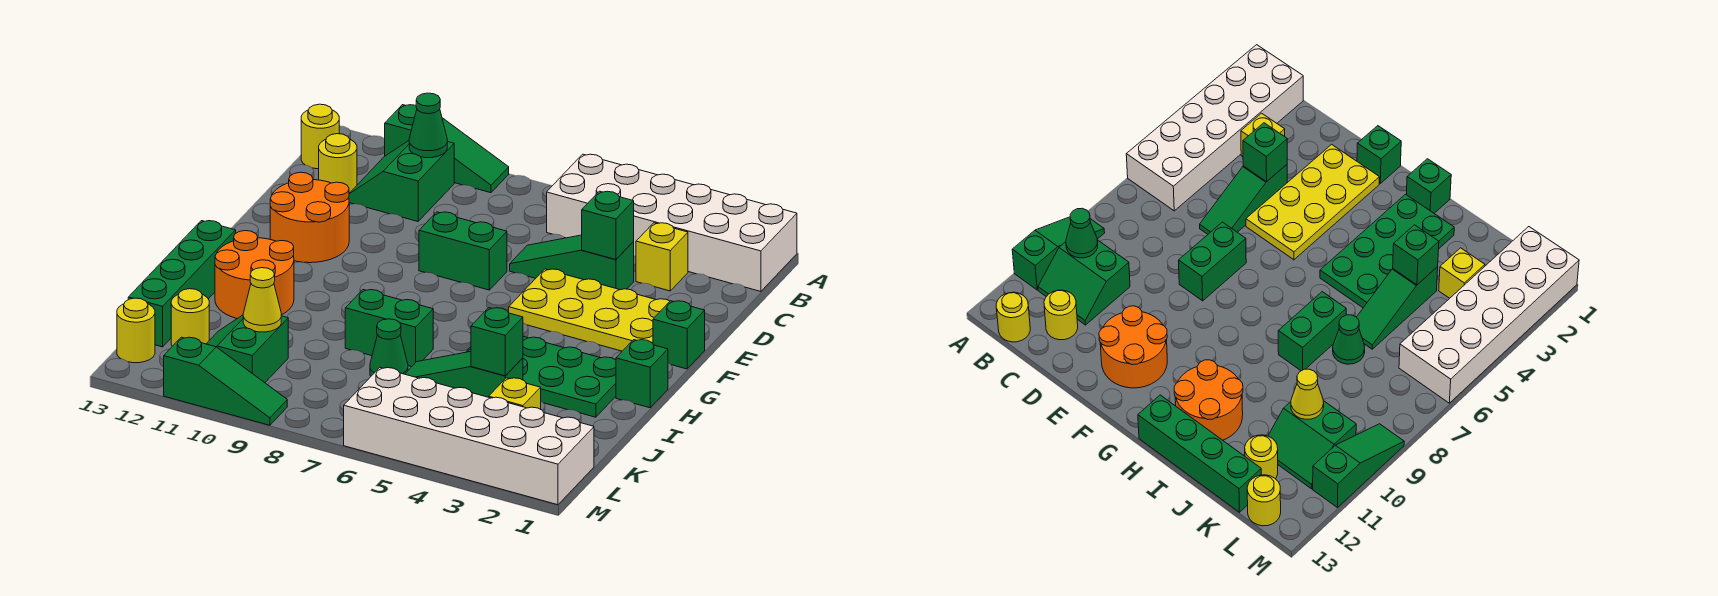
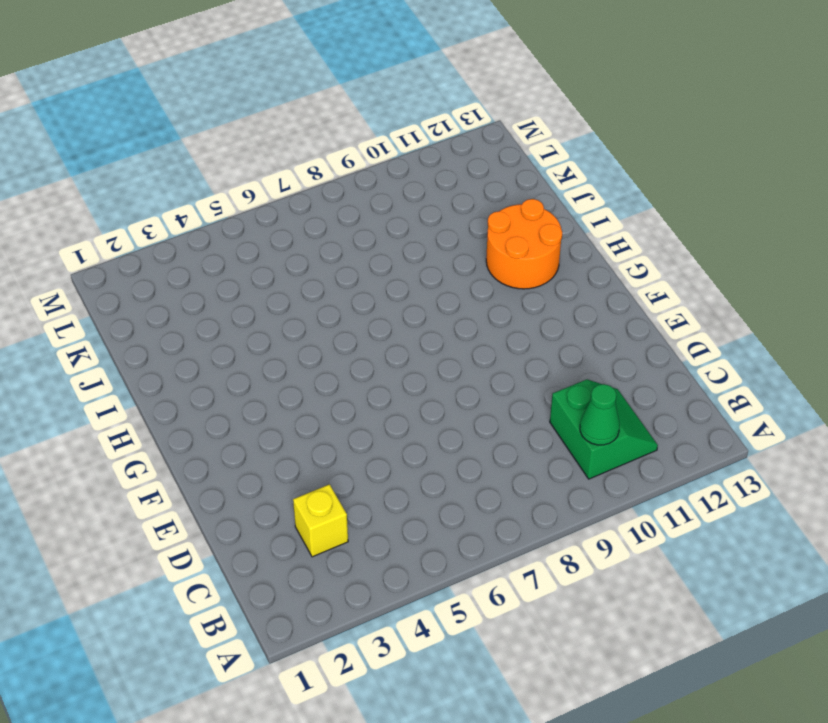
none -> white 2x6 brick [547,154,797,291]
none -> green 1x3 slope [385,105,509,193]
none -> yellow 1x1 round brick [301,104,339,169]

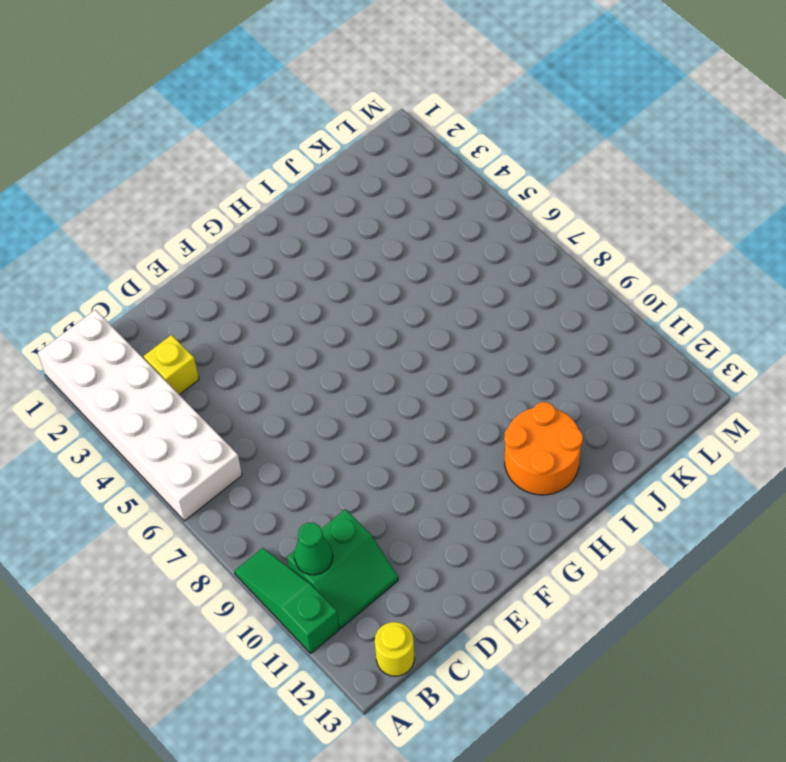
none -> yellow 1x1 round brick [319,134,357,193]
none -> green 1x3 slope [510,235,634,290]
none -> yellow 2x4 plate [509,269,670,351]

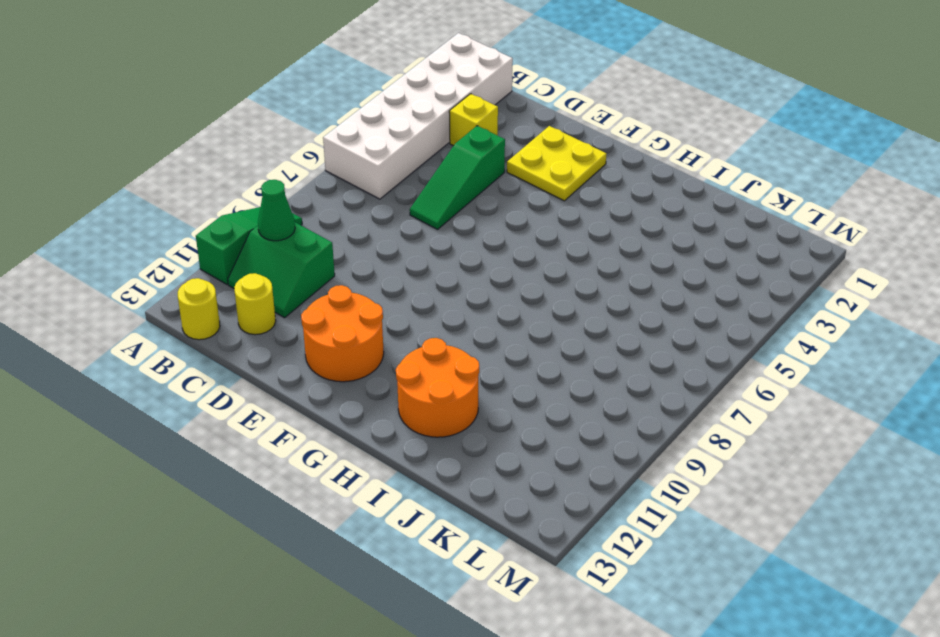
yellow 2x2 plate [507,126,606,201] -> yellow 2x4 plate [509,269,670,351]
none -> green 1x2 brick [419,212,507,290]
none -> green 1x1 brick [653,301,705,369]
none -> green 1x1 brick [616,340,668,408]

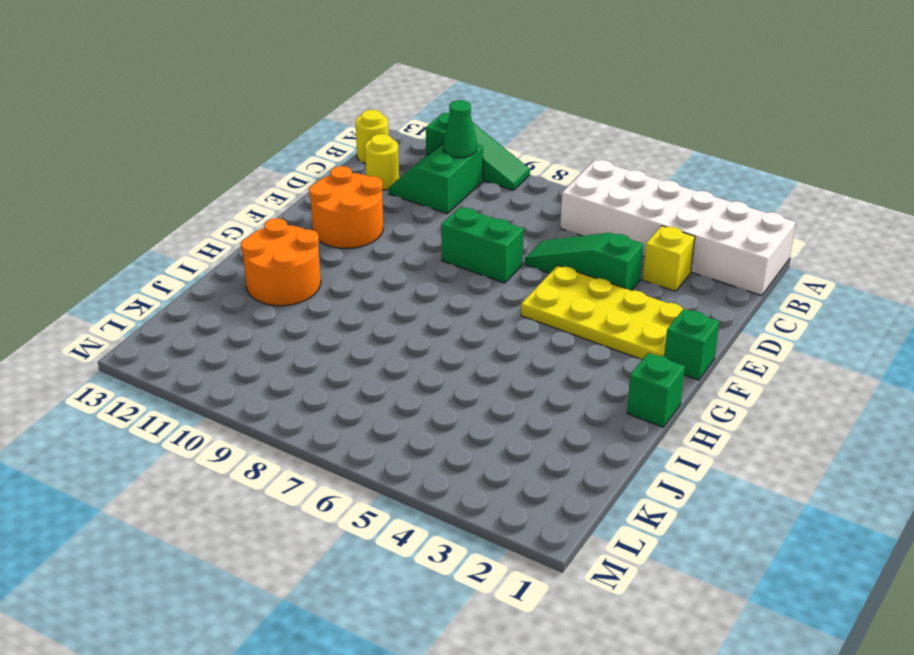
none -> green 2x4 plate [466,336,616,417]
none -> green 1x4 brick [128,221,236,347]
none -> green 1x2 brick [345,290,433,367]

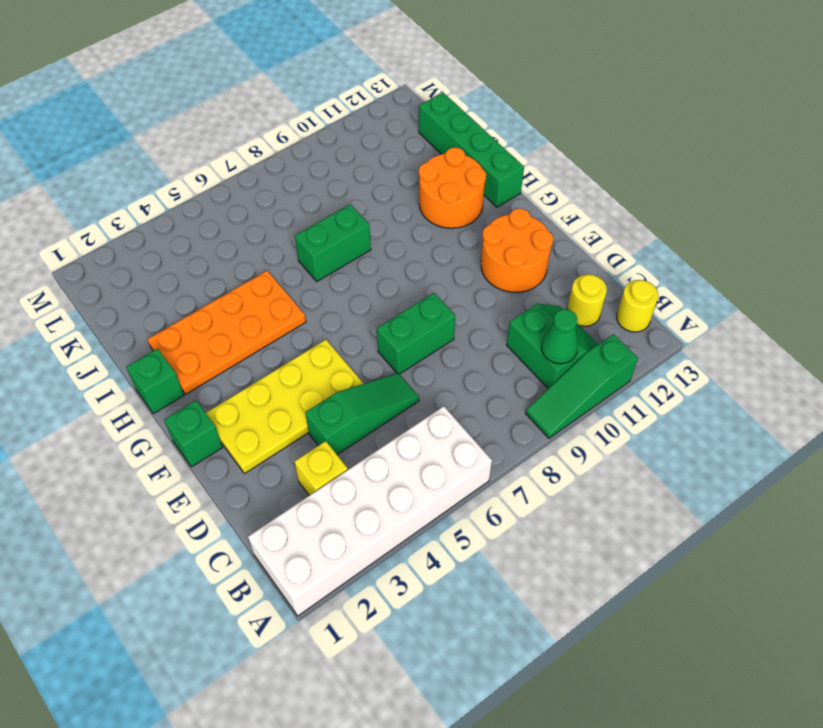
orange 2x4 plate [147,271,306,394] -> green 2x4 plate [466,336,616,417]
none -> green 1x3 slope [405,352,523,397]
none -> green 1x1 cone [370,319,408,376]
none -> yellow 1x1 brick [489,378,541,409]

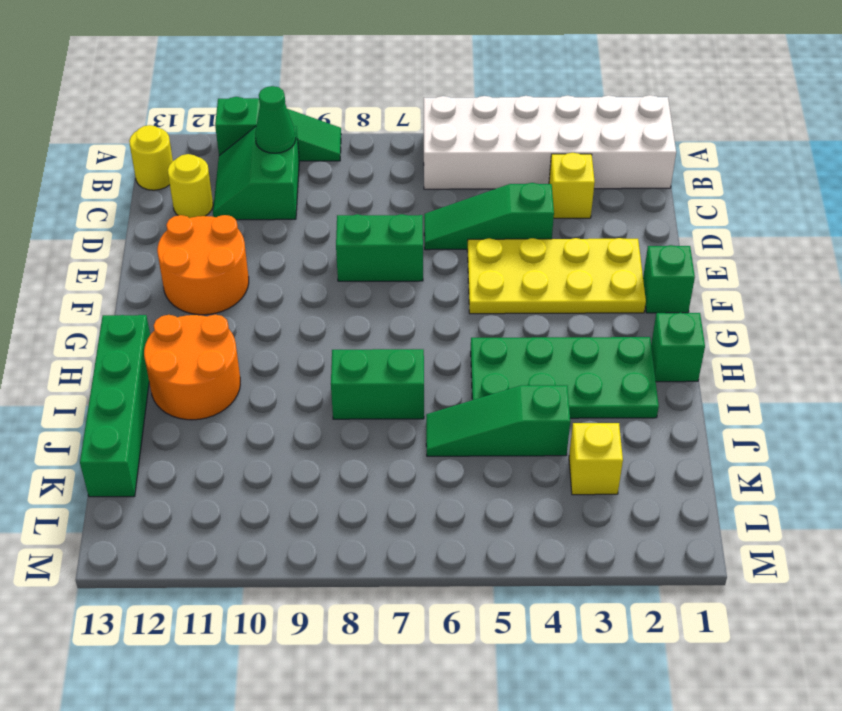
none -> green 1x1 cone [370,319,408,376]
none -> green 2x2 slope [207,315,288,383]
none -> yellow 1x1 round brick [171,289,209,346]

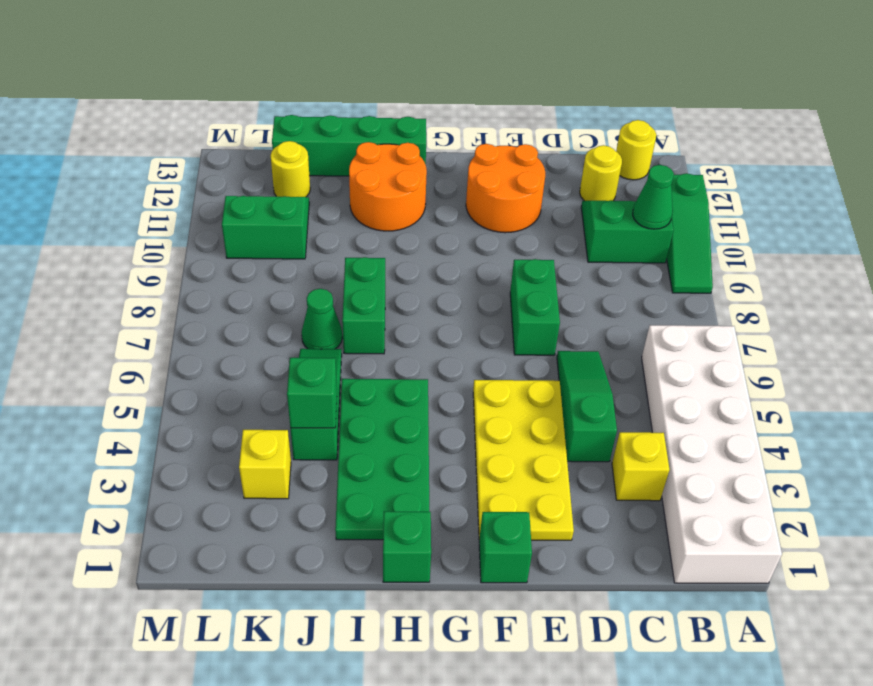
none -> white 2x6 brick [344,368,594,505]
none -> yellow 1x1 round brick [117,298,155,363]
none -> green 1x3 slope [164,337,287,425]

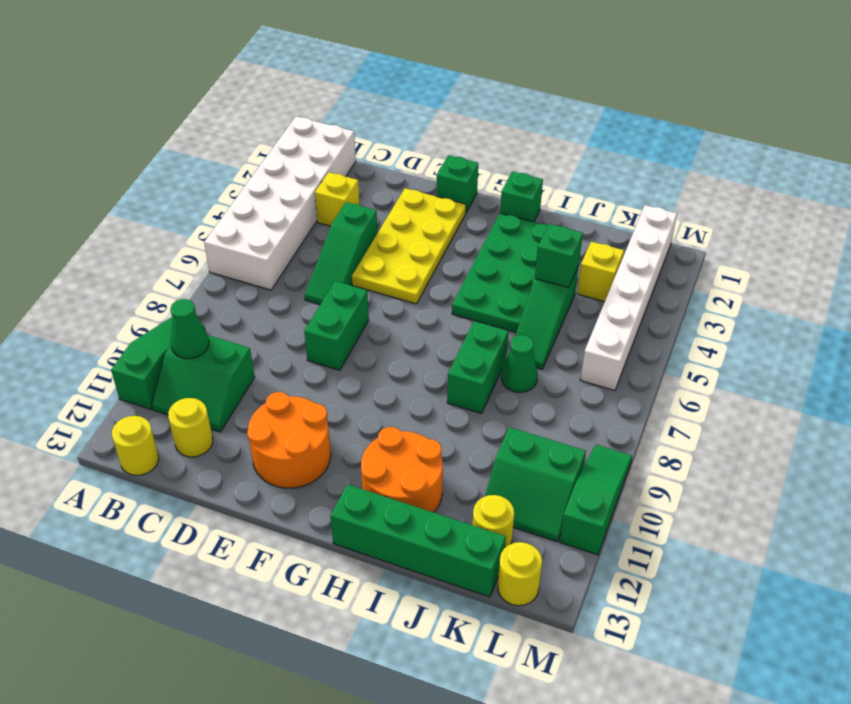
white 1x6 brick [580,205,677,391] -> white 2x6 brick [344,368,594,505]
none -> green 1x1 brick [582,191,634,260]
none -> yellow 1x1 cone [243,268,281,332]

